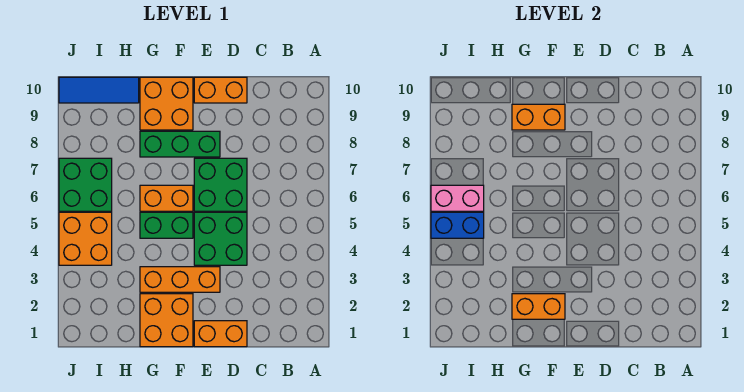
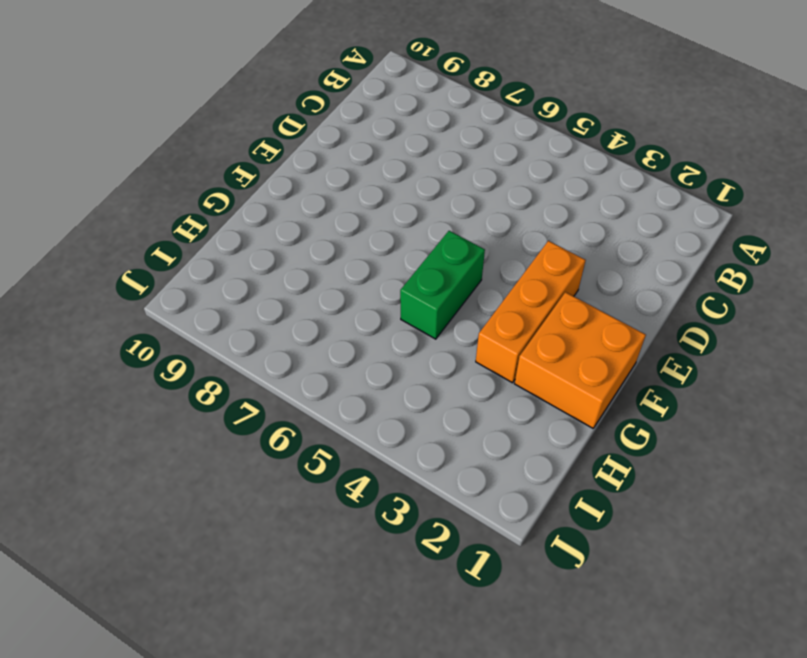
none -> orange 1x2 brick [194,321,247,347]
none -> green 2x2 brick [194,212,247,265]
none -> green 2x2 brick [194,158,247,211]

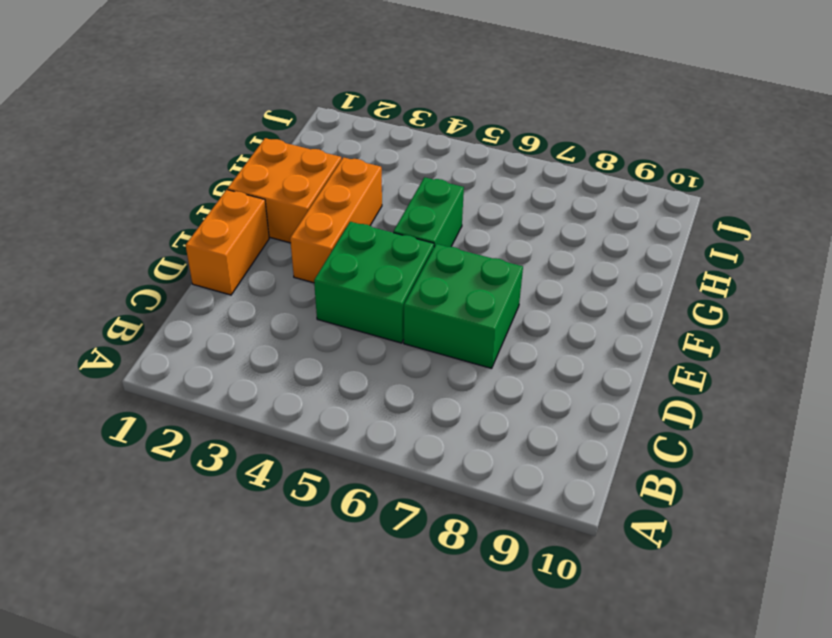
none -> orange 1x2 brick [194,77,247,103]
none -> green 1x3 brick [140,131,220,157]
none -> orange 1x2 brick [140,185,193,211]

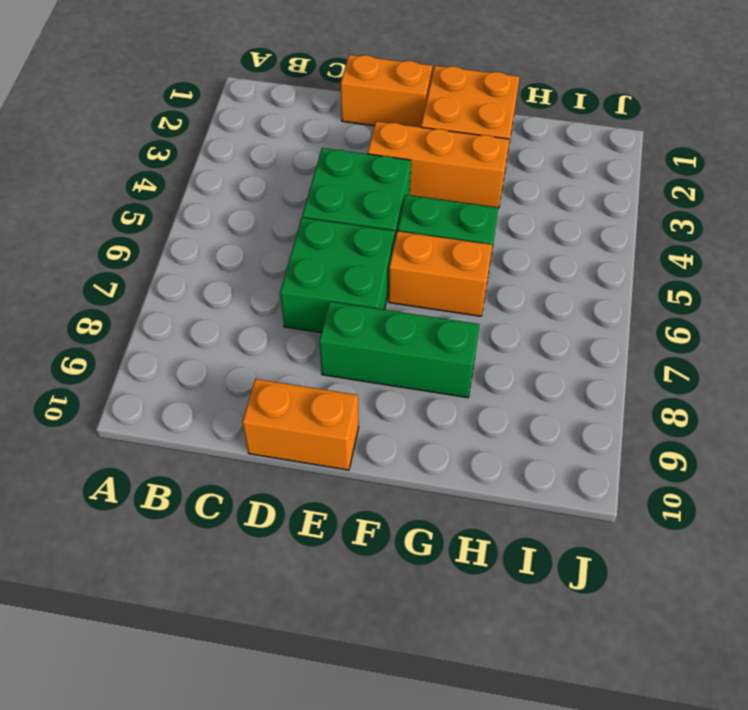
none -> orange 2x2 brick [140,77,193,130]
none -> blue 1x3 tile [59,77,139,103]
none -> orange 2x2 brick [59,212,112,265]

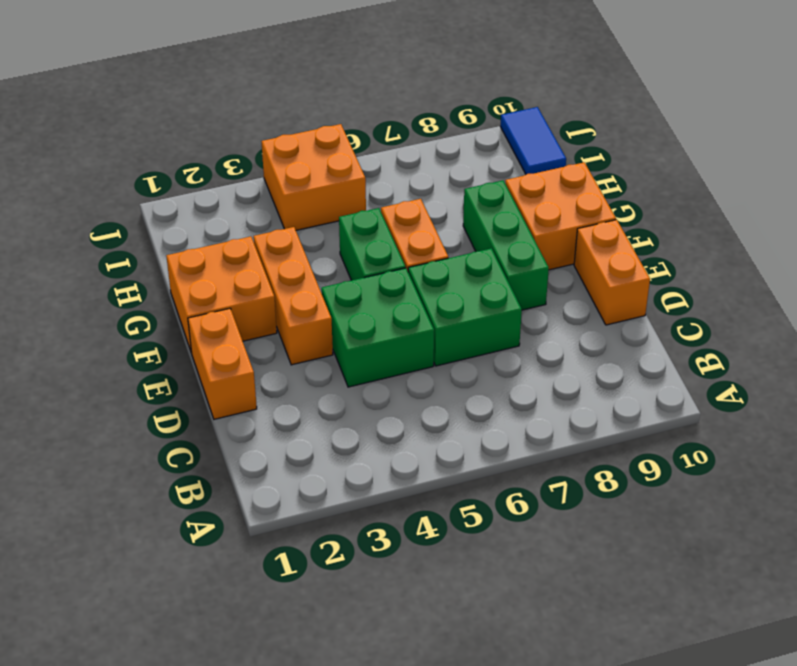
blue 1x2 tile [500,107,566,174] -> blue 1x3 tile [59,77,139,103]
none -> green 2x2 brick [59,158,112,211]
none -> orange 1x2 brick [512,294,565,319]
none -> orange 1x2 brick [512,104,565,130]

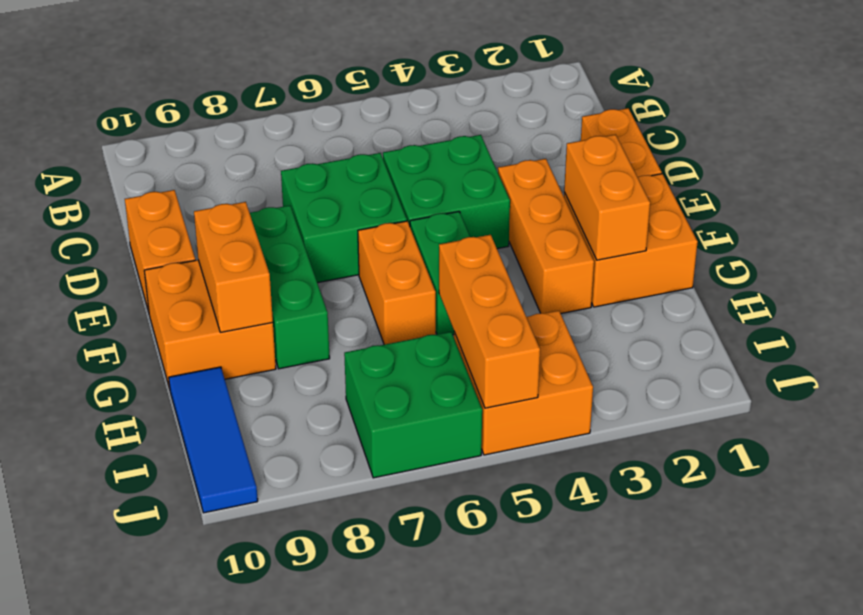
orange 1x3 brick [439,235,540,408] -> blue 1x2 brick [431,212,484,238]
none -> pink 1x2 brick [431,185,484,211]

